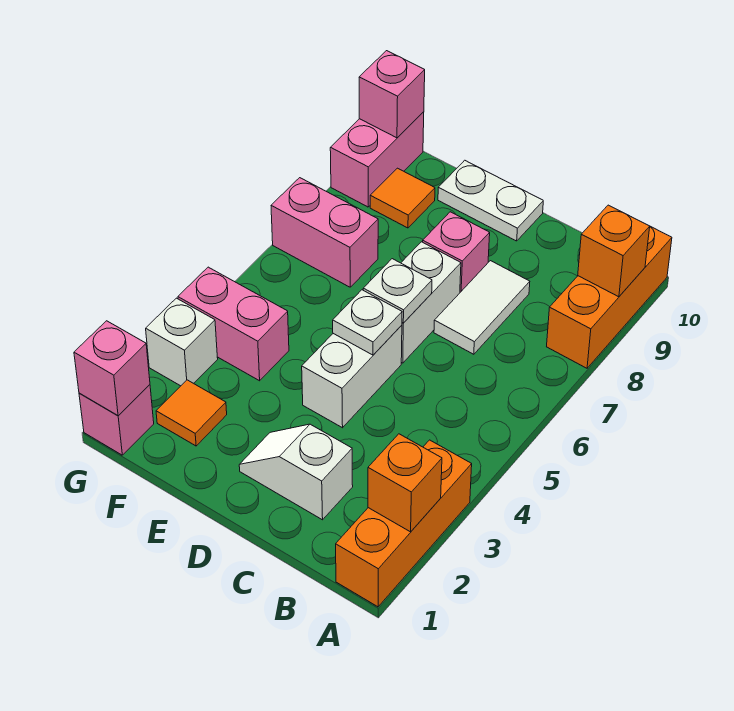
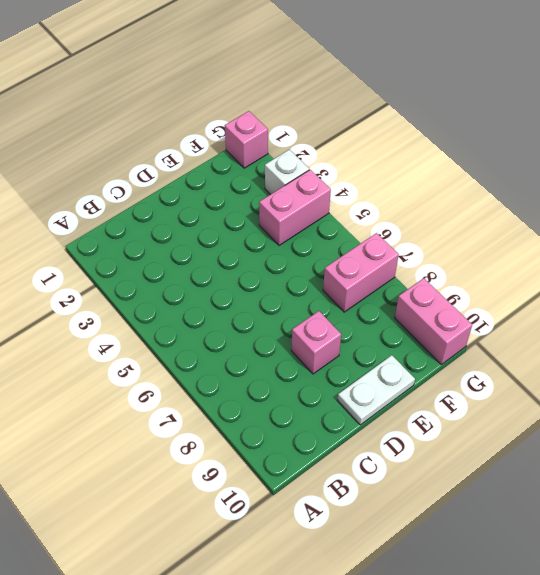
none -> orange 1x3 brick [336,440,472,607]
none -> orange 1x3 brick [547,226,672,368]
none -> white 1x2 slope [239,424,353,520]

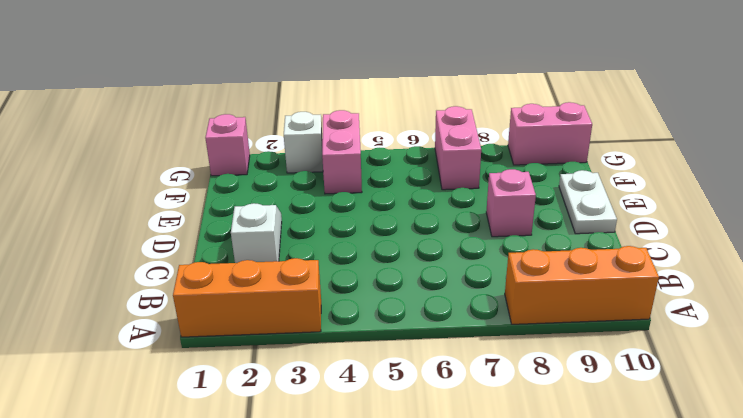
none -> white 1x2 tile [434,261,530,354]
none -> white 1x2 brick [302,325,402,428]
none -> white 1x2 brick [401,242,461,363]

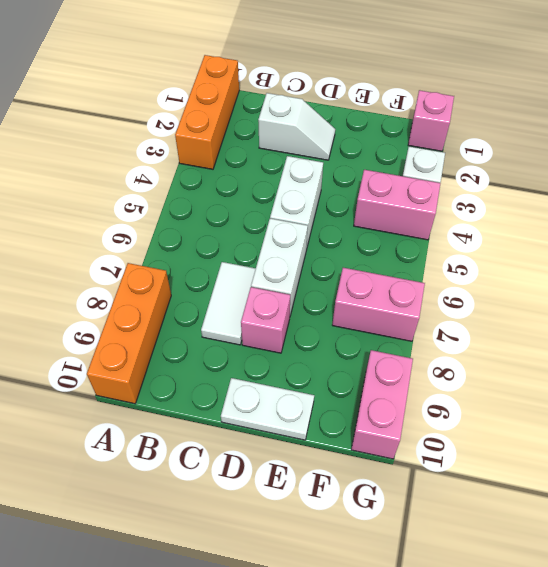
none -> orange 1x1 tile [156,380,227,446]
none -> orange 1x1 tile [370,168,435,228]
none -> orange 1x1 brick [368,434,442,532]

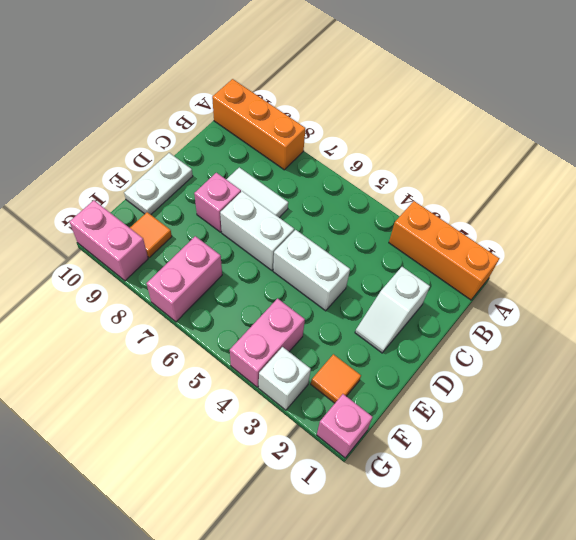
none -> orange 1x1 brick [368,434,442,532]
none -> orange 1x1 brick [578,205,650,297]
none -> white 1x1 plate [333,290,402,355]

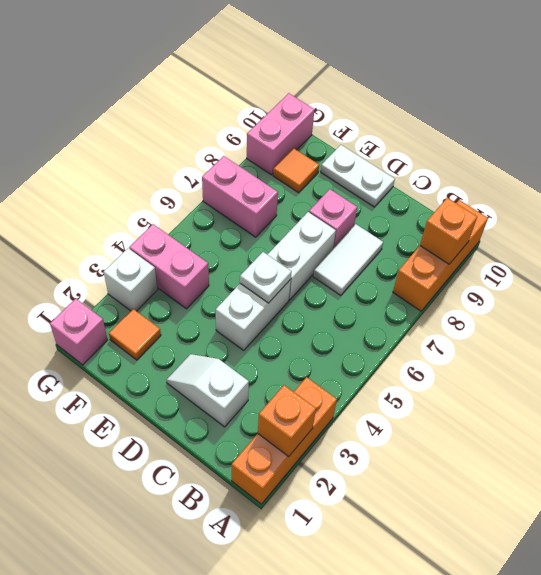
none -> white 1x1 plate [363,259,432,323]
none -> pink 1x1 brick [74,321,150,416]
none -> pink 1x1 brick [359,51,425,138]

